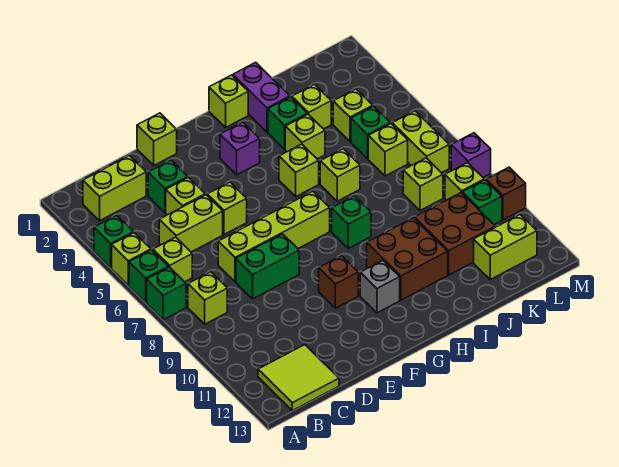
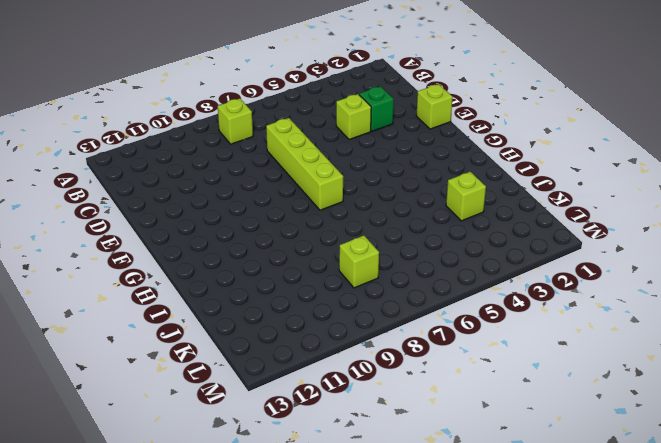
none -> green 1x1 brick [94,215,133,268]
none -> lime 1x1 brick [112,233,151,285]
none -> green 1x1 brick [129,250,169,302]
none -> green 1x1 brick [147,267,186,320]

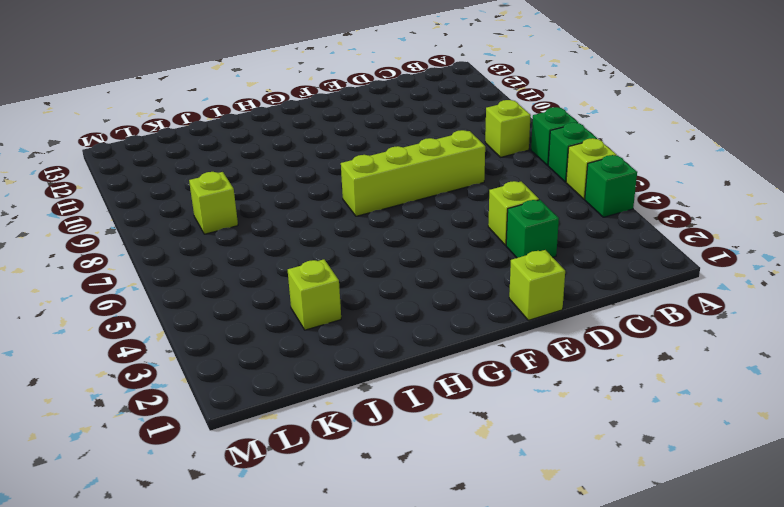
none -> lime 1x2 brick [83,156,146,221]
none -> lime 1x1 brick [153,237,192,282]
none -> lime 2x2 tile [258,345,339,411]
none -> lime 1x2 brick [159,195,223,252]

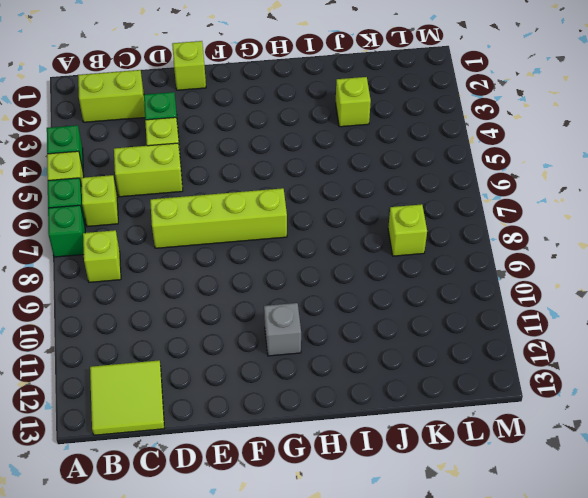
none -> green 1x2 brick [236,234,299,299]
none -> lime 1x1 brick [207,182,247,234]
none -> brown 1x1 brick [319,256,358,308]
none -> purple 1x1 brick [220,122,260,175]

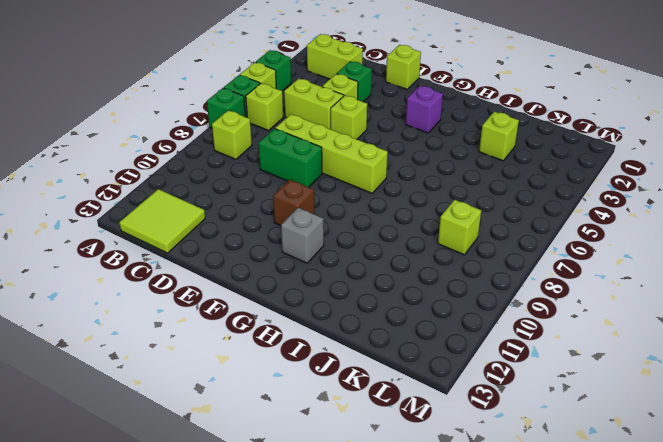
none -> lime 1x1 brick [209,75,248,127]
none -> lime 1x1 brick [279,144,319,196]
none -> green 1x1 brick [332,196,371,248]
none -> brown 2x2 brick [367,218,448,300]

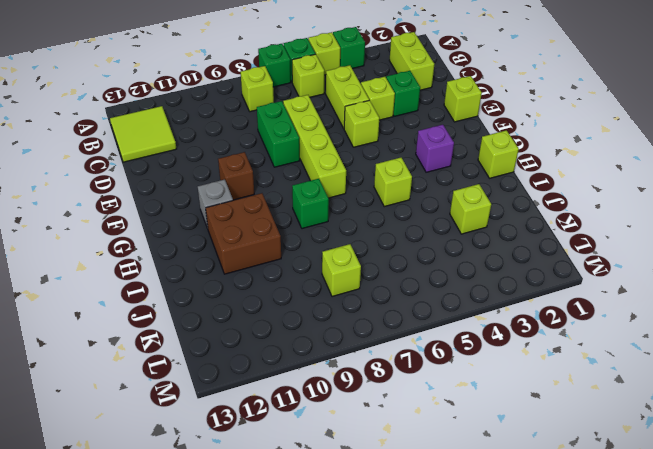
none -> purple 1x2 brick [233,62,290,132]
none -> green 1x1 brick [268,97,307,149]
none -> lime 1x1 brick [285,114,325,159]
none -> lime 1x1 brick [320,149,360,201]

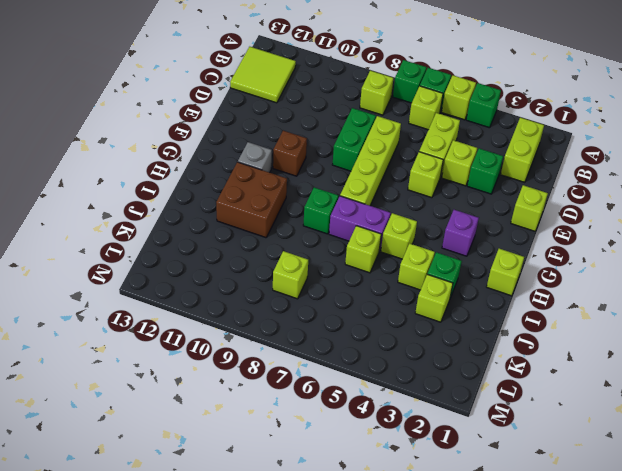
purple 1x2 brick [329,196,391,251] -> purple 1x2 brick moved to [233,62,290,132]
none -> brown 2x2 brick [415,193,495,275]
none -> lime 1x1 brick [333,89,373,141]
none -> green 1x1 brick [351,106,390,159]
none -> lime 1x1 brick [368,124,408,176]

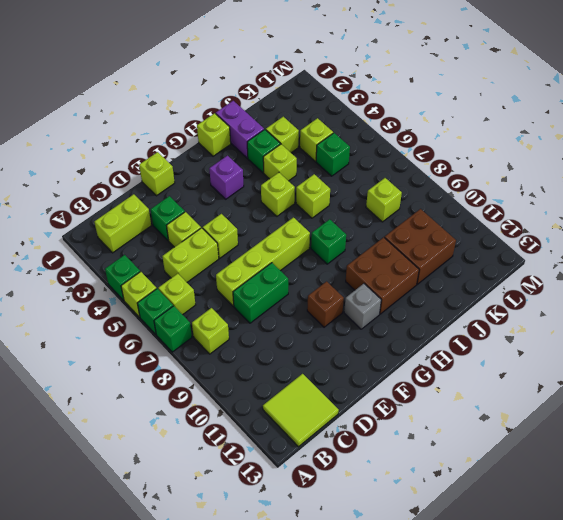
none -> lime 1x1 brick [368,124,408,176]
none -> lime 1x2 brick [474,215,537,279]
none -> lime 1x2 brick [392,111,449,173]
none -> lime 1x1 brick [445,163,484,200]

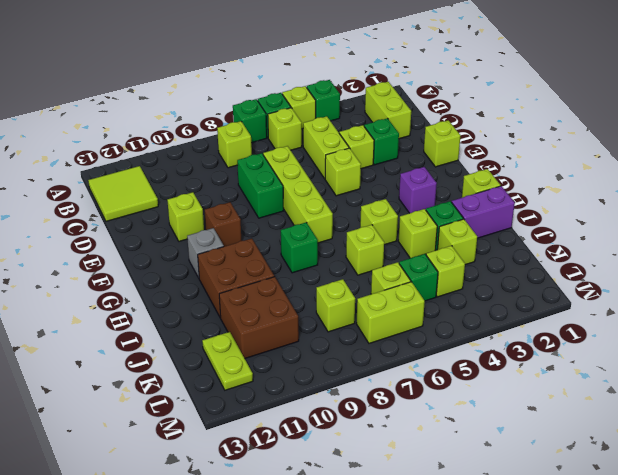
lime 1x1 brick [167,192,204,241] -> lime 1x1 brick moved to [445,163,484,200]
lime 1x2 plate [202,332,253,390] -> lime 1x2 brick [474,215,537,279]
none -> green 1x1 brick [462,180,502,224]
none -> purple 1x1 brick [451,133,491,177]
none -> brown 1x1 brick [486,167,526,220]

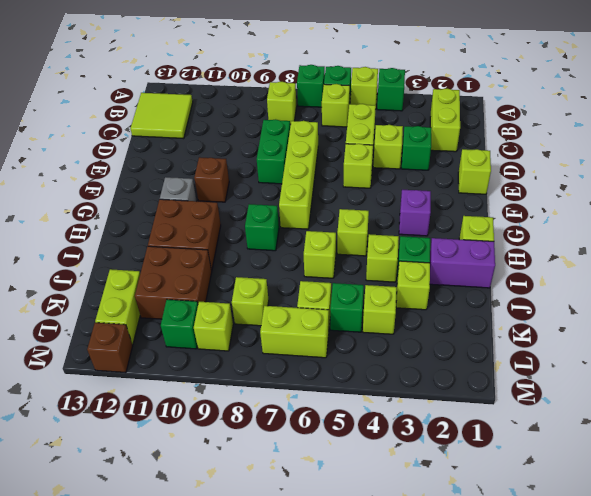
brown 1x1 brick [87,323,133,373] -> brown 1x1 brick moved to [486,167,526,220]
none -> purple 1x1 brick [451,133,491,177]

